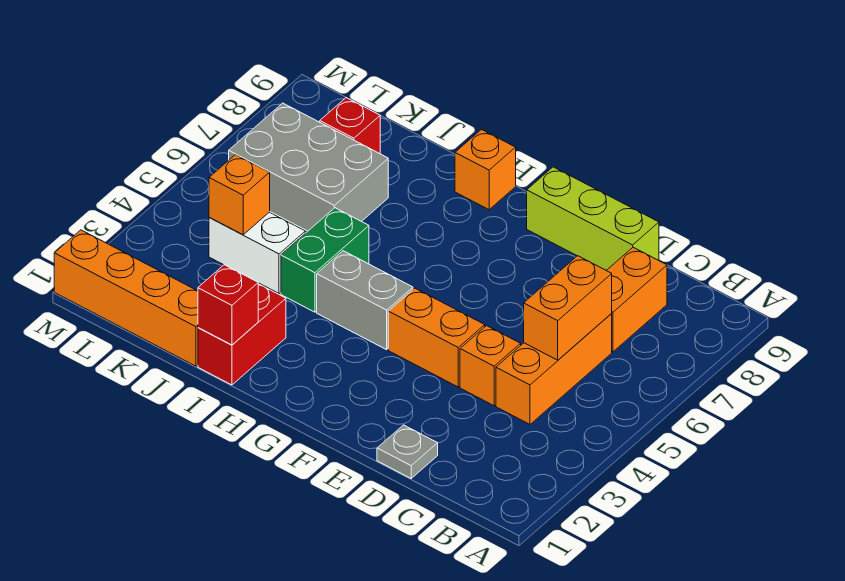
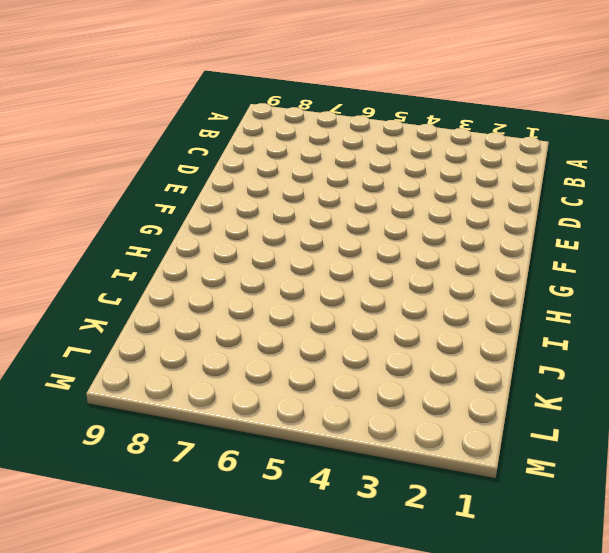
none -> orange 1x3 brick [496,314,612,424]
none -> orange 1x2 brick [606,247,667,352]
none -> grey 1x1 plate [377,425,438,478]

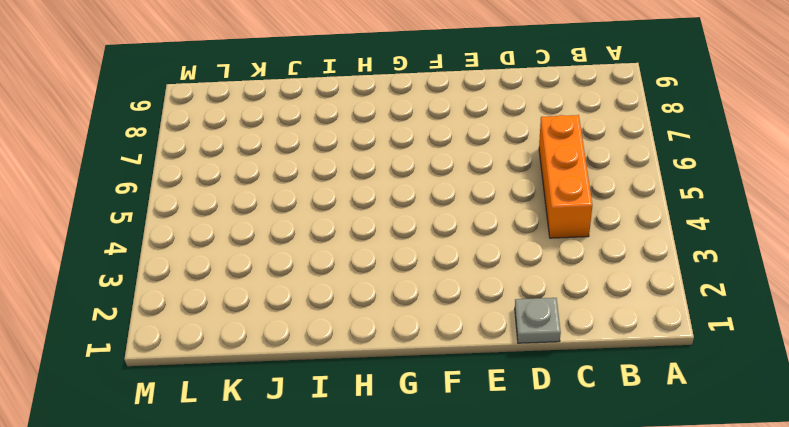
none -> orange 1x2 brick [606,247,667,352]
none -> orange 1x1 brick [460,326,521,406]
none -> lime 1x3 brick [527,167,659,270]

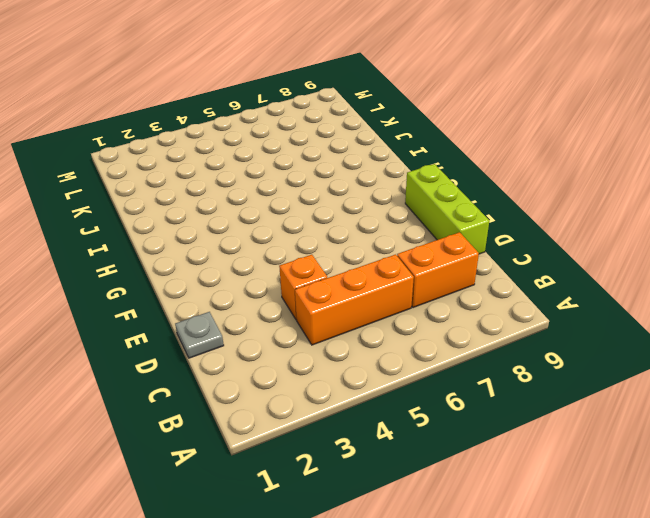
none -> orange 1x2 brick [388,288,485,387]
none -> grey 1x2 brick [317,251,413,350]
none -> orange 1x1 brick [455,130,516,210]

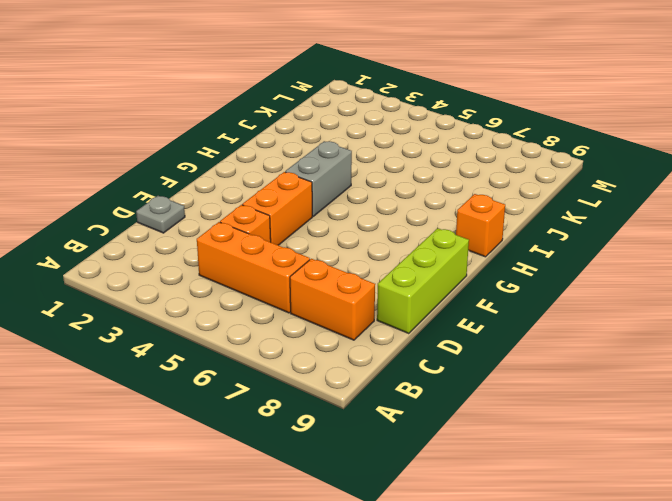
none -> red 1x2 brick [198,284,286,385]
none -> green 1x2 brick [281,208,369,312]
none -> orange 1x4 brick [54,230,198,366]

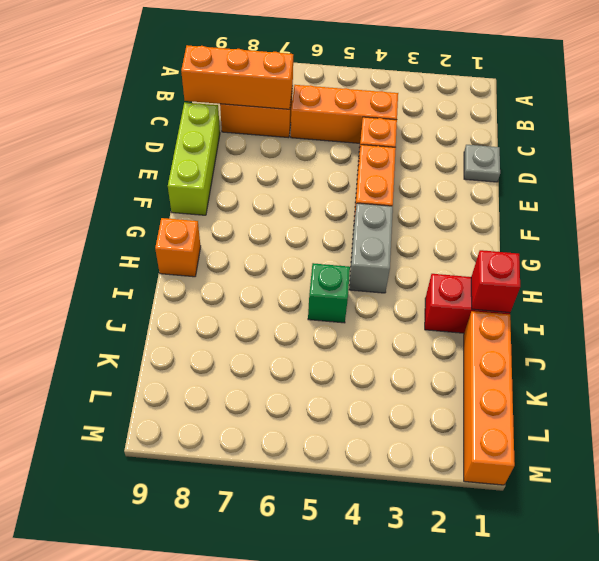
orange 1x3 brick [181,45,293,109] -> none
green 1x1 brick [308,263,350,323] -> green 1x2 brick [281,208,369,312]
none -> white 1x2 brick [209,212,305,293]
none -> grey 2x3 brick [229,103,388,231]
none -> red 1x1 brick [320,98,380,154]

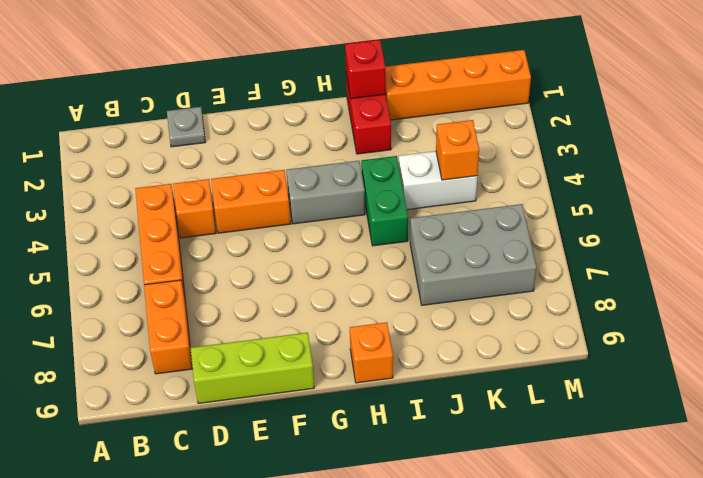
none -> red 1x1 brick [320,98,380,154]
none -> orange 1x2 brick [524,256,612,360]

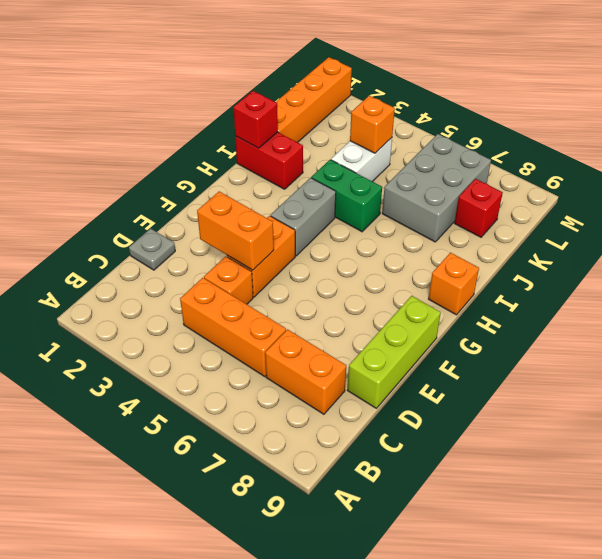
orange 1x2 brick [197,191,274,270] -> orange 1x2 brick moved to [524,256,612,360]

